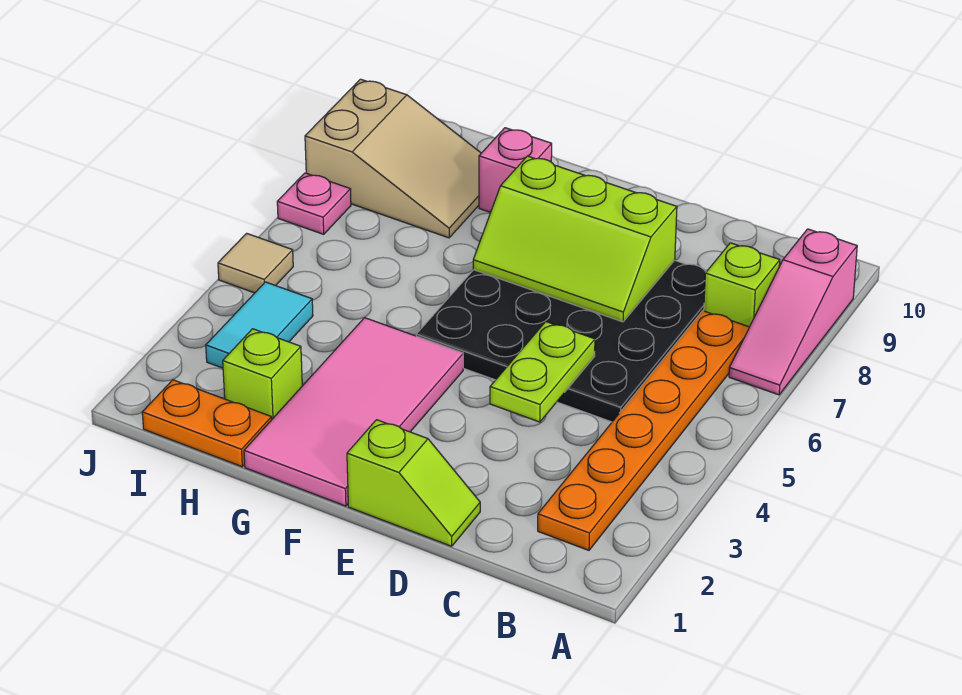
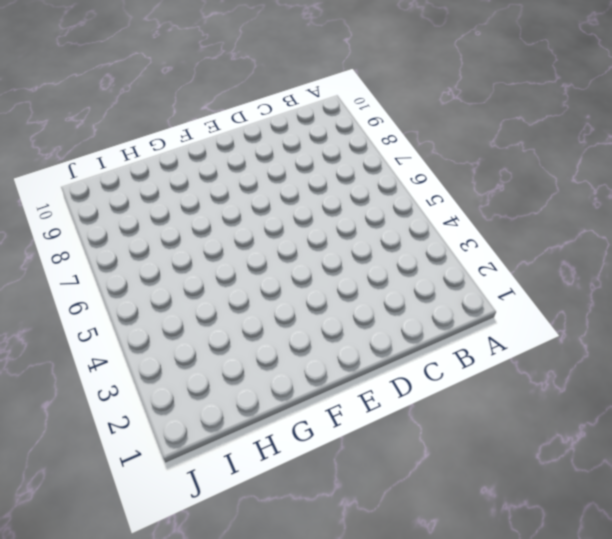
none -> pink 1x3 slope [729,229,857,395]
none -> orange 1x6 plate [538,311,749,550]
none -> lime 1x1 brick [704,243,780,327]

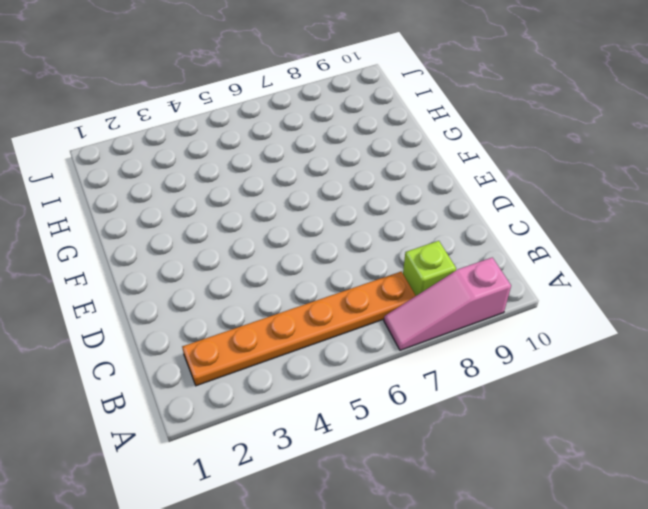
none -> black 4x4 plate [416,260,707,422]
none -> lime 1x2 slope [347,420,480,546]
none -> pink 2x4 tile [244,318,463,506]

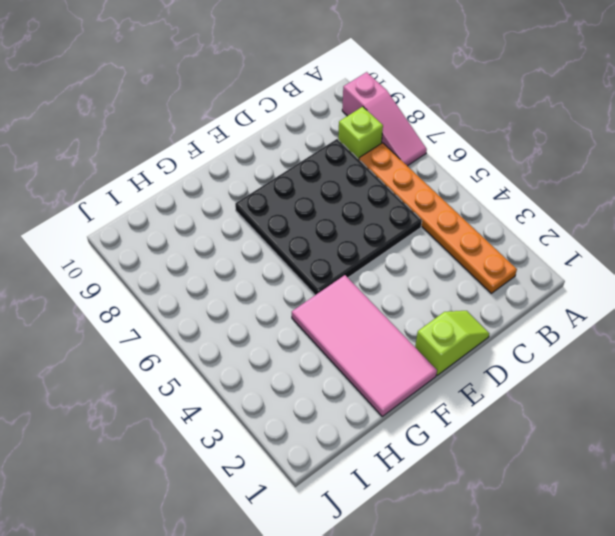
none -> pink 1x1 brick [479,128,552,212]
none -> orange 1x2 plate [142,380,272,467]
none -> lime 1x1 brick [223,329,302,419]

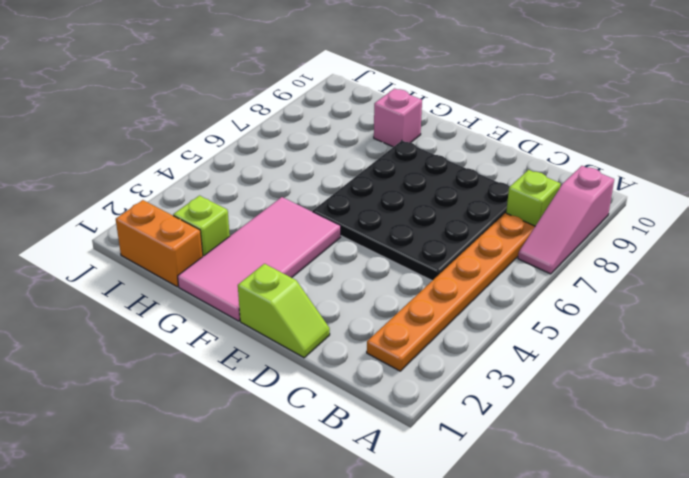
orange 1x2 brick [116,200,203,287] -> orange 1x2 plate [142,380,272,467]
none -> tan 2x3 slope [305,79,481,238]
none -> cyan 1x2 tile [206,282,313,368]
none -> tan 1x1 tile [218,233,293,293]

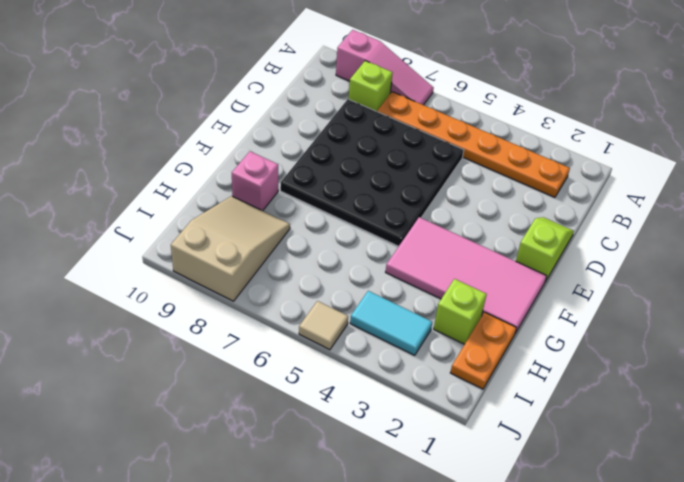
none -> pink 1x1 plate [277,173,351,234]
none -> lime 1x2 plate [490,322,595,422]
none -> lime 2x3 slope [473,156,677,322]

